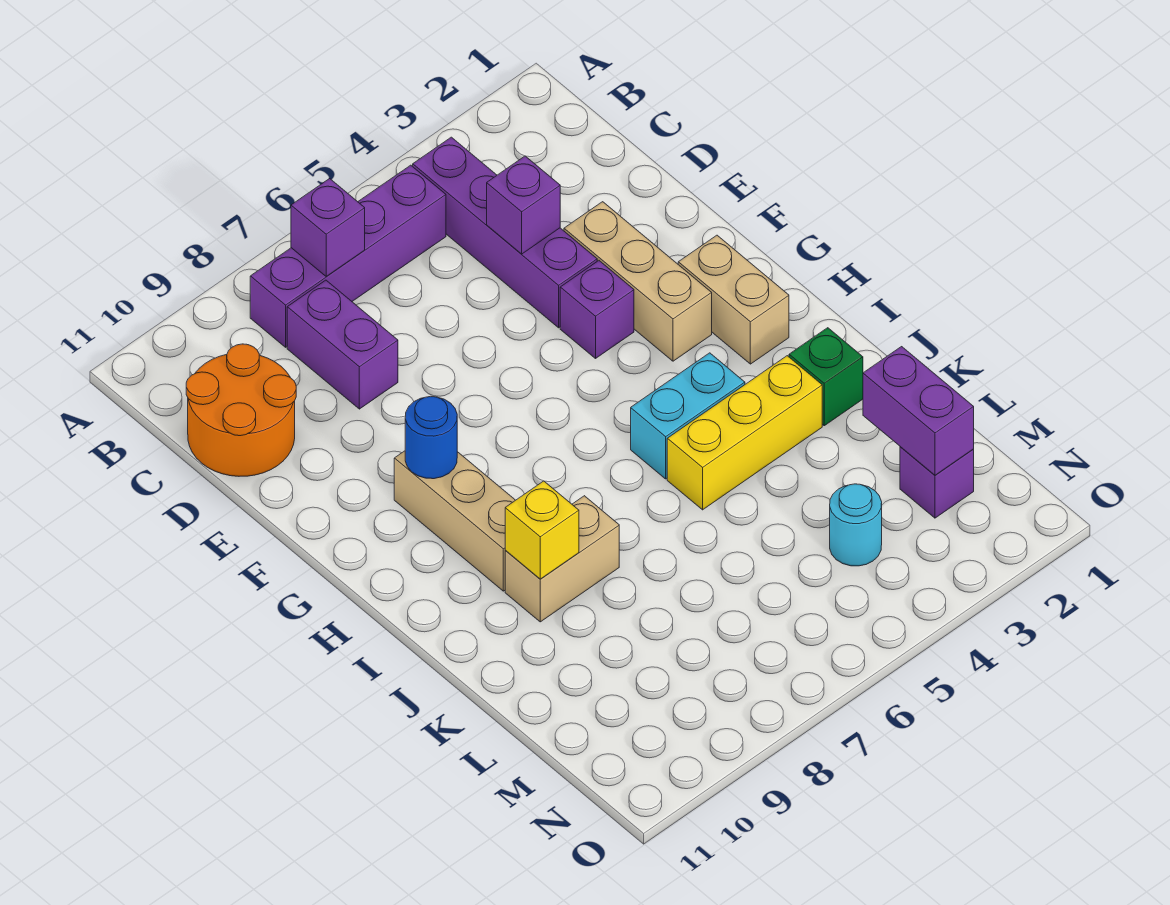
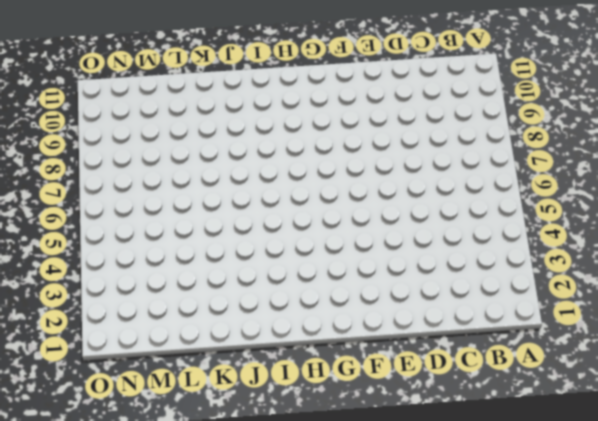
none -> purple 1x4 brick [413,137,597,328]
none -> purple 1x4 brick [250,165,446,347]
none -> purple 1x2 brick [287,280,398,409]

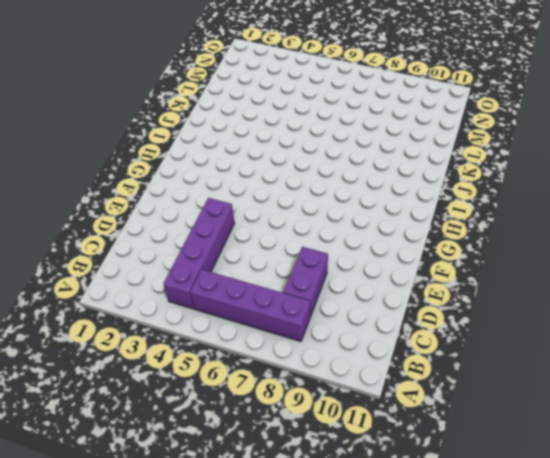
none -> orange 2x2 round brick [186,344,296,476]
none -> tan 1x3 brick [564,202,712,361]
none -> purple 1x1 brick [560,261,634,358]

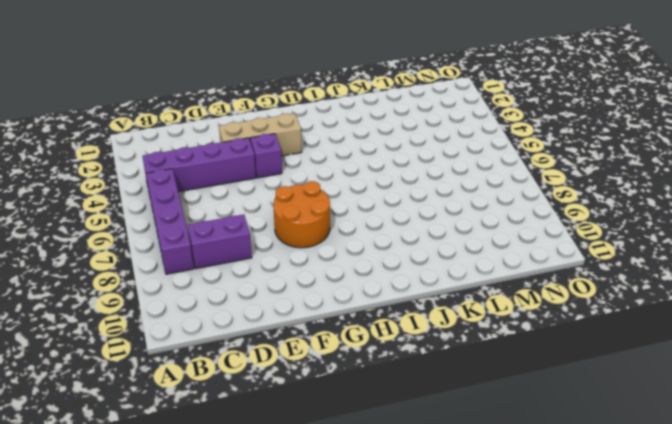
orange 2x2 round brick [273,181,330,248] -> orange 2x2 round brick moved to [186,344,296,476]
none -> tan 1x2 brick [678,235,789,364]
none -> tan 1x3 brick [394,451,515,591]
none -> cyan 1x2 brick [631,353,745,479]

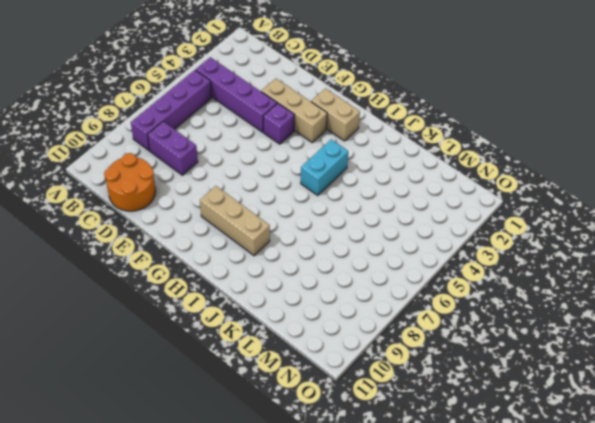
none -> green 1x1 brick [789,328,863,426]
none -> yellow 1x3 brick [667,356,822,510]
none -> tan 1x2 brick [505,496,619,622]

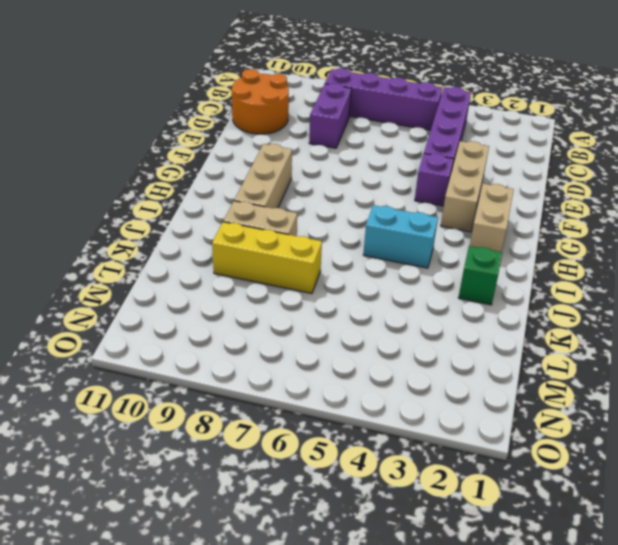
yellow 1x3 brick [212,222,322,294] -> yellow 1x3 brick moved to [667,356,822,510]
none -> purple 1x1 brick [900,447,974,518]
none -> cyan 1x1 round brick [830,484,882,566]
none -> purple 1x1 brick [291,179,365,277]

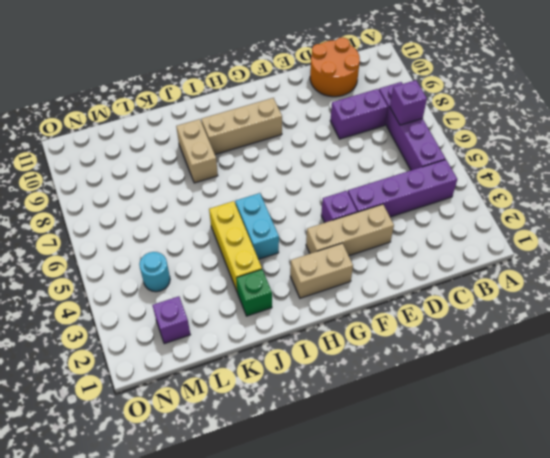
none -> purple 1x1 brick [487,156,560,254]
none -> blue 1x1 round brick [405,396,457,479]
none -> yellow 1x1 brick [505,481,579,579]

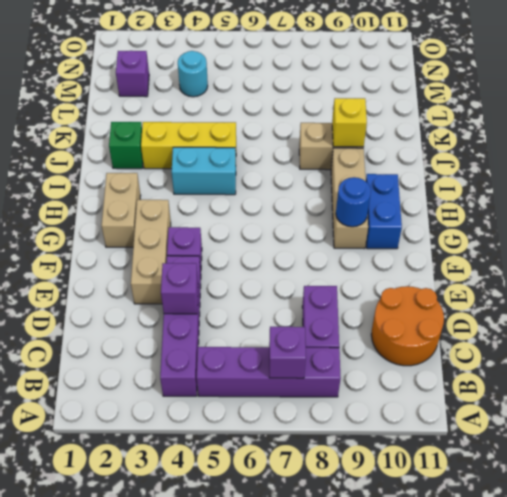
blue 1x2 brick [366,174,402,249] -> none
none -> purple 1x2 brick [863,347,974,475]

